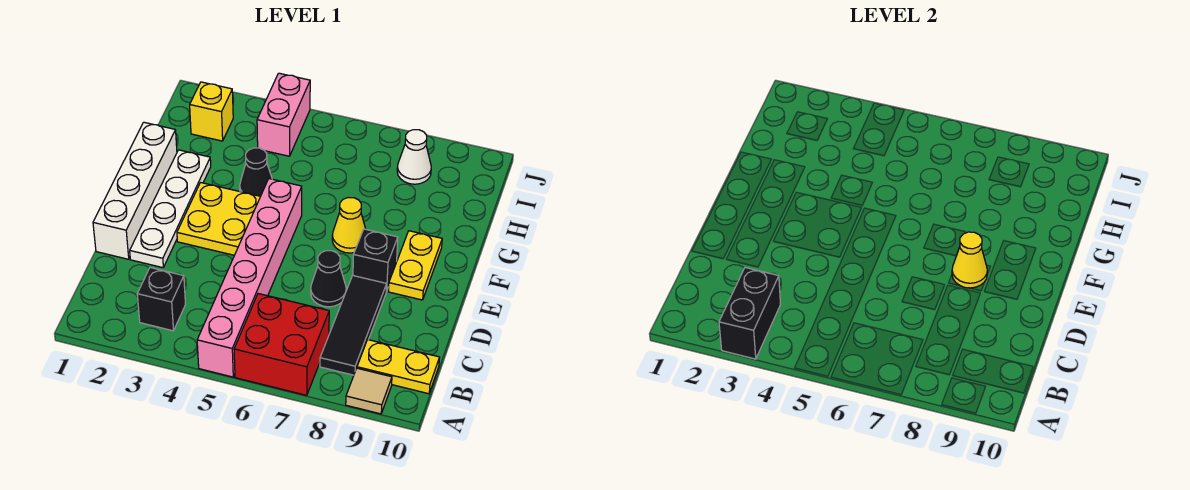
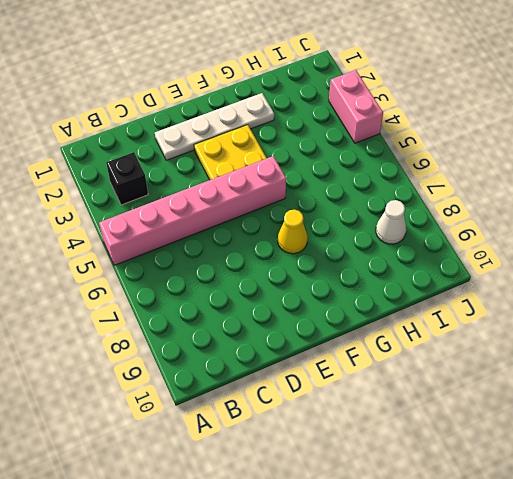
pink 1x2 brick [329,70,383,143] -> pink 1x2 brick turned to [257,73,310,156]
none -> red 2x2 brick [234,294,329,395]
none -> tan 1x1 tile [346,368,392,414]
none -> black 1x3 tile [320,276,387,375]

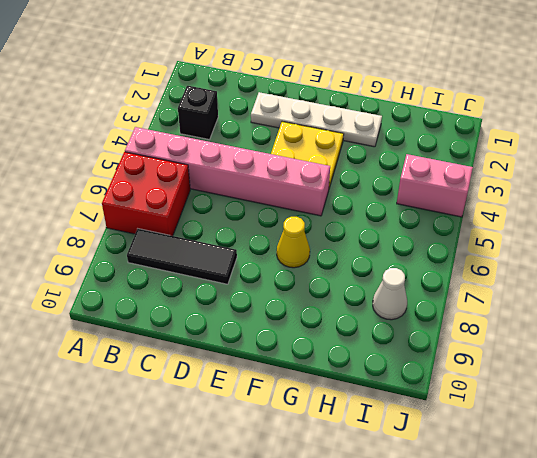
none -> tan 1x1 tile [346,368,392,414]
none -> yellow 1x2 plate [357,340,440,394]
none -> white 1x4 brick [93,122,177,259]

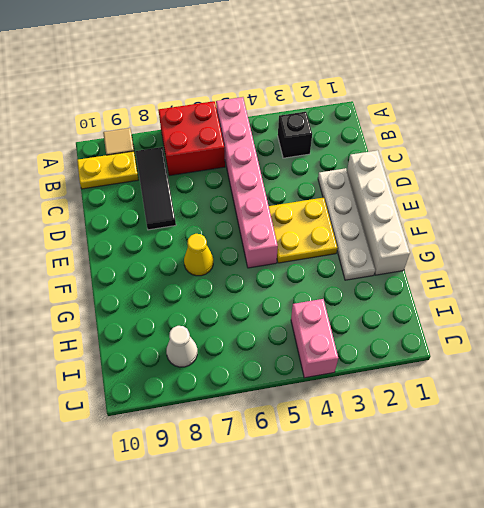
none -> black 1x1 cone [311,251,346,307]
none -> black 1x1 brick [353,229,398,291]
none -> yellow 1x2 plate [388,231,442,300]

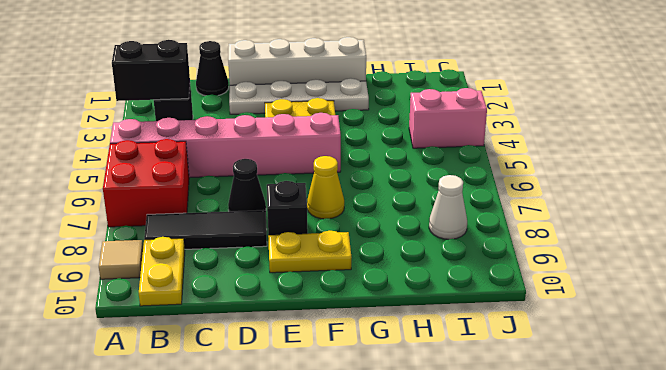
black 1x1 cone [196,41,229,96] -> black 1x1 cone moved to [240,148,272,196]
none -> yellow 1x1 brick [190,82,233,141]
none -> yellow 1x1 cone [952,232,987,288]

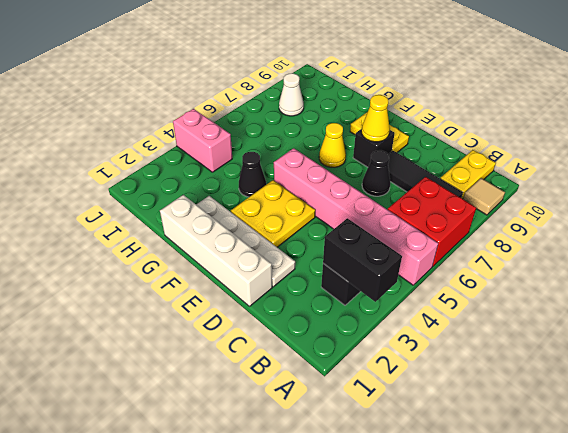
none -> yellow 1x1 brick [190,82,233,141]

